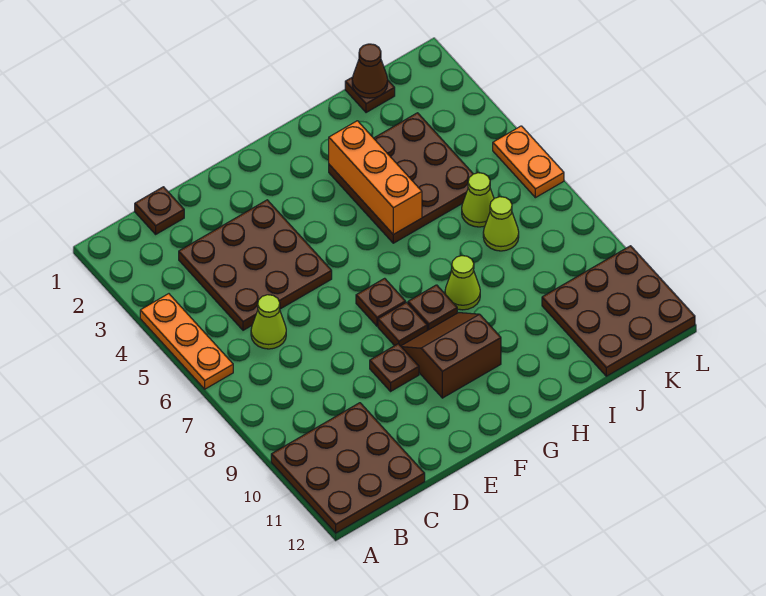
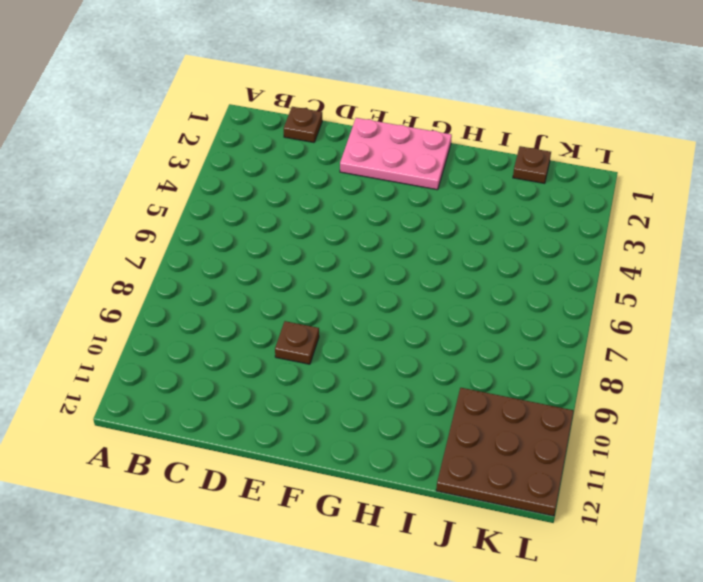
pink 2x3 plate [340,118,452,190] -> none
none -> orange 1x3 plate [140,294,233,389]
none -> brown 3x3 plate [271,403,425,533]
none -> brown 3x3 plate [179,200,332,330]

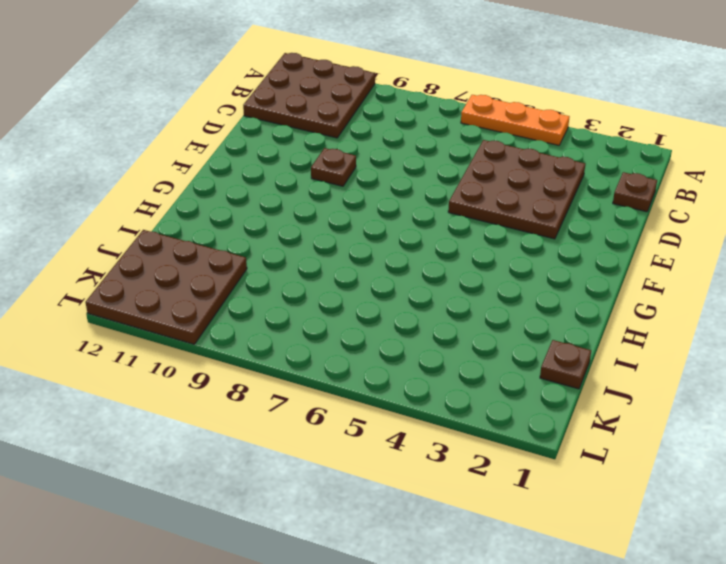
none -> lime 1x1 cone [251,295,286,349]
none -> brown 1x1 plate [356,278,406,326]
none -> brown 1x1 plate [378,302,427,346]

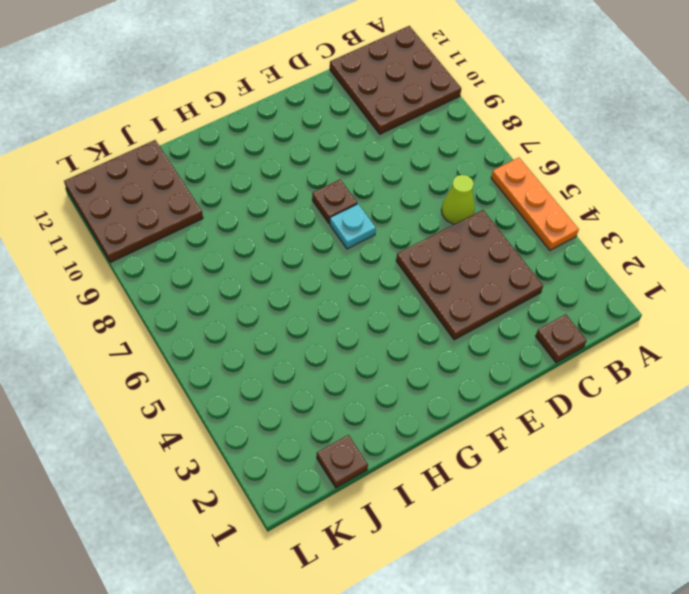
cyan 1x1 plate [330,204,376,249] -> brown 1x1 plate [356,278,406,326]
none -> brown 1x1 plate [370,344,419,391]
none -> brown 2x2 slope [401,313,501,398]
none -> brown 1x1 plate [408,285,457,330]

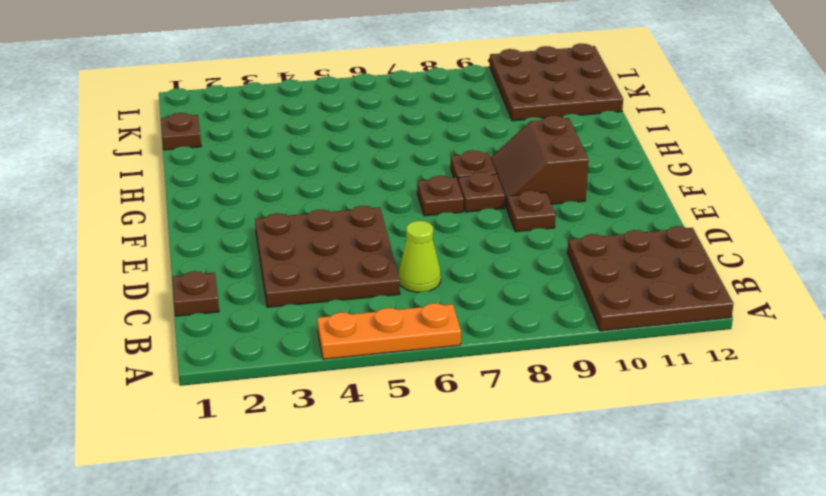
none -> brown 3x3 plate [329,113,473,243]
none -> lime 1x1 cone [445,256,480,310]
none -> lime 1x1 cone [462,173,494,227]

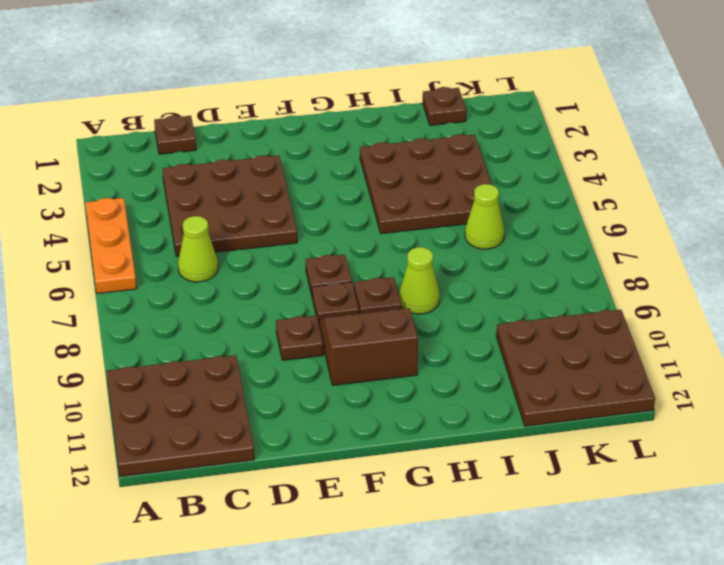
none -> lime 1x1 cone [483,197,519,251]
none -> orange 1x2 plate [493,126,564,198]
none -> orange 1x3 brick [329,121,422,234]

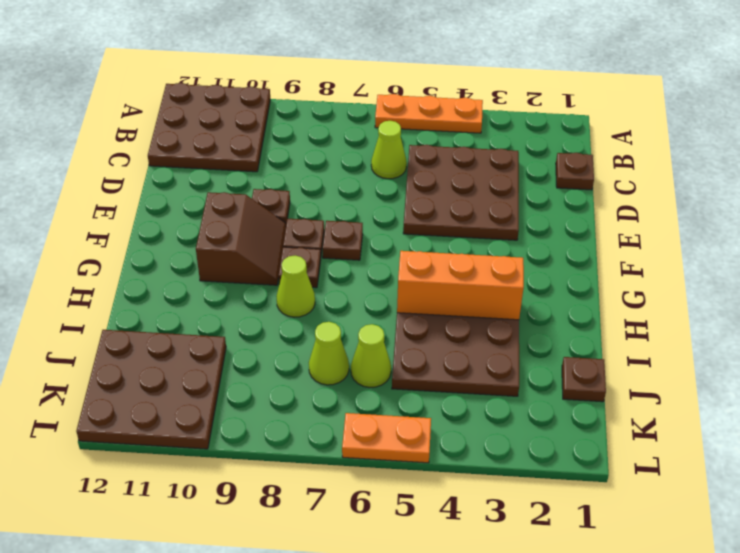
none -> brown 1x1 cone [352,44,388,98]

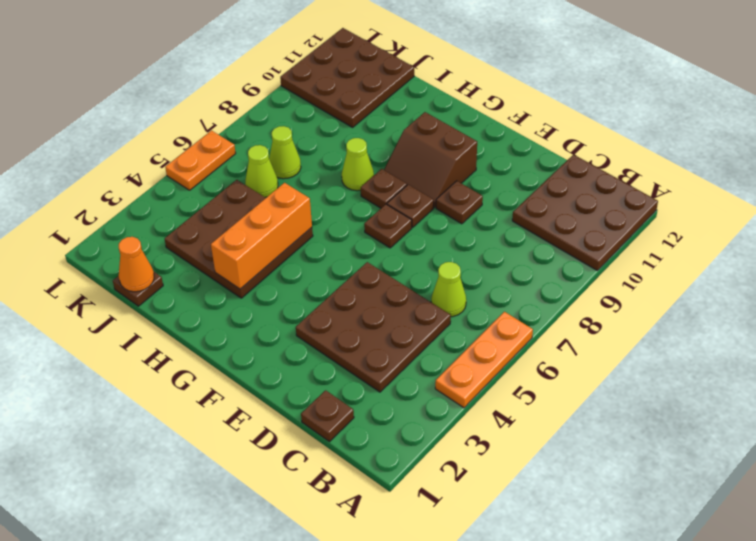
orange 1x1 cone [119,237,154,292] -> brown 1x1 cone [352,44,388,98]

